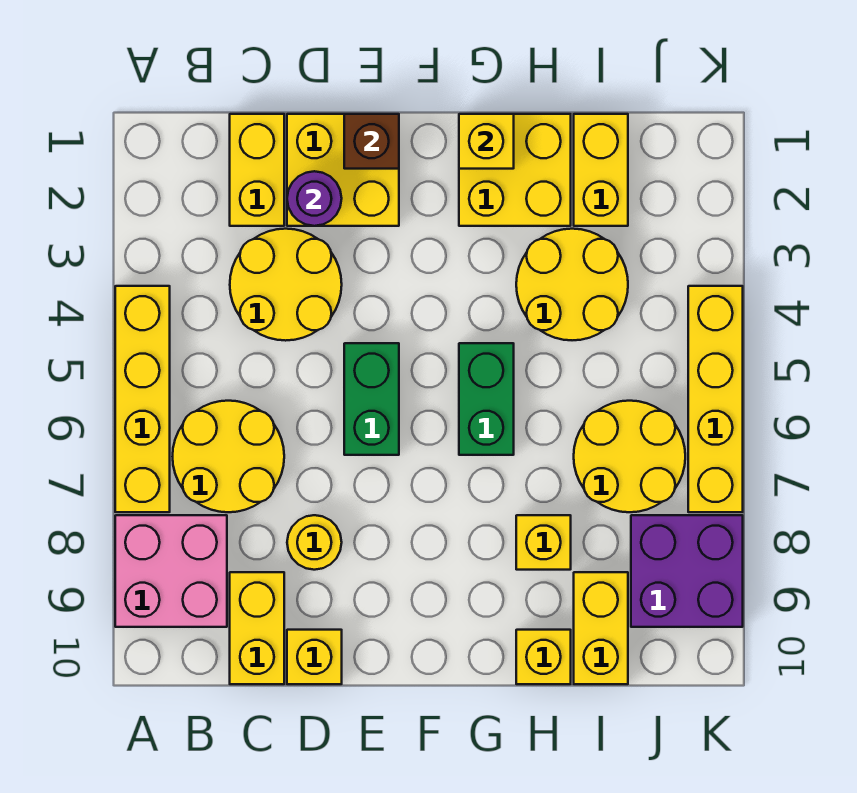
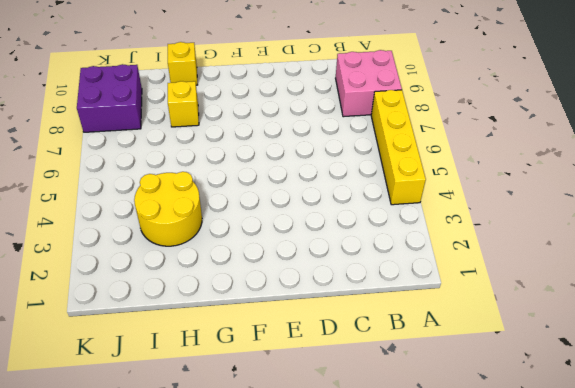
none -> yellow 2x2 round brick [173,401,284,512]
none -> yellow 1x2 brick [230,114,284,226]
none -> yellow 2x2 round brick [230,229,342,341]

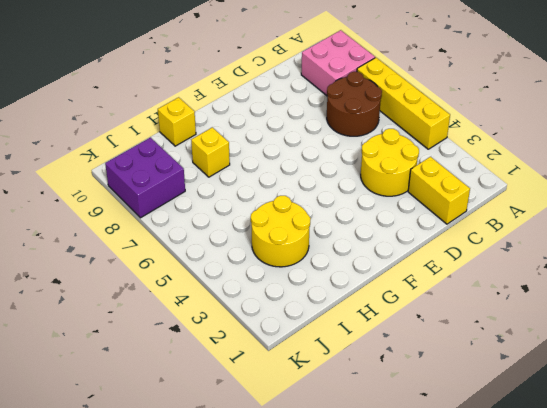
brown 2x2 round brick [327,72,382,136] -> yellow 2x2 round brick [173,401,284,512]
none -> yellow 1x2 brick [230,572,284,684]
none -> yellow 2x2 brick [287,114,399,226]
none -> yellow 1x1 round brick [287,515,342,570]

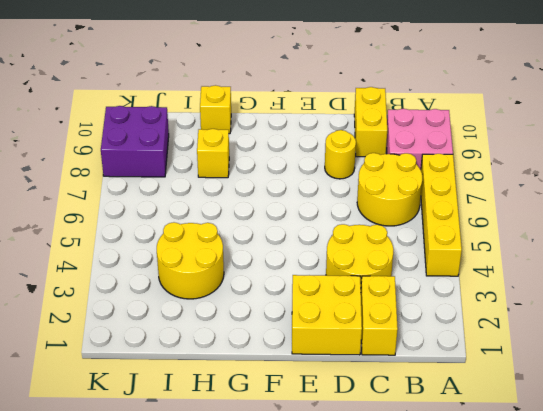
none -> yellow 1x1 brick [287,630,342,684]
none -> green 1x2 brick [344,343,399,455]
none -> yellow 2x2 brick [459,114,571,226]

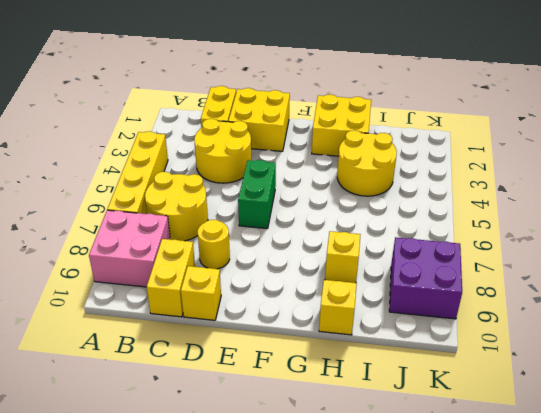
none -> green 1x2 brick [459,343,514,455]
none -> yellow 1x2 brick [574,114,628,226]
none -> yellow 2x2 round brick [574,401,685,512]

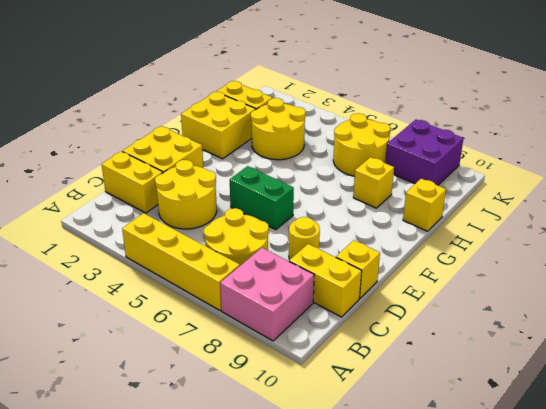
none -> green 1x2 brick [459,343,514,455]
none -> yellow 1x2 brick [574,572,628,684]
none -> yellow 1x4 brick [688,286,743,512]

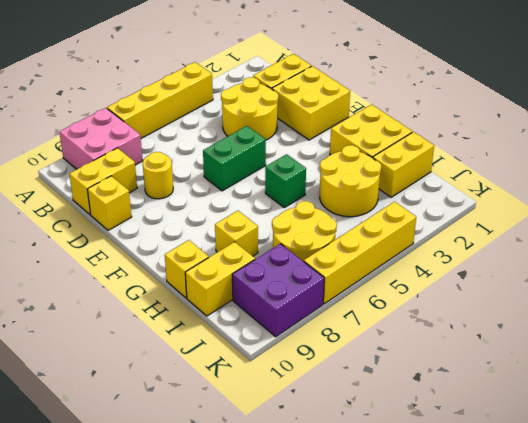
green 1x1 brick [265,154,306,208] -> green 1x2 brick [459,343,514,455]
none -> yellow 2x2 round brick [173,401,284,512]
none -> purple 1x1 round brick [287,171,342,226]
none -> brown 1x1 brick [344,114,399,169]

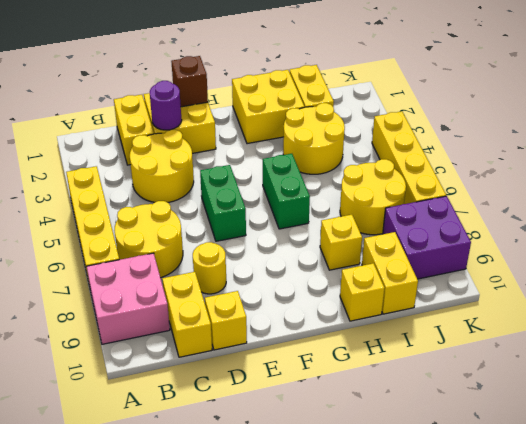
none -> yellow 1x1 brick [459,114,514,169]

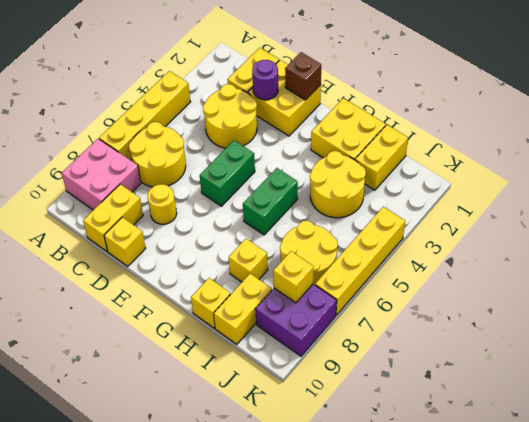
yellow 1x1 brick [273,251,314,303] -> yellow 1x1 brick moved to [459,114,514,169]

